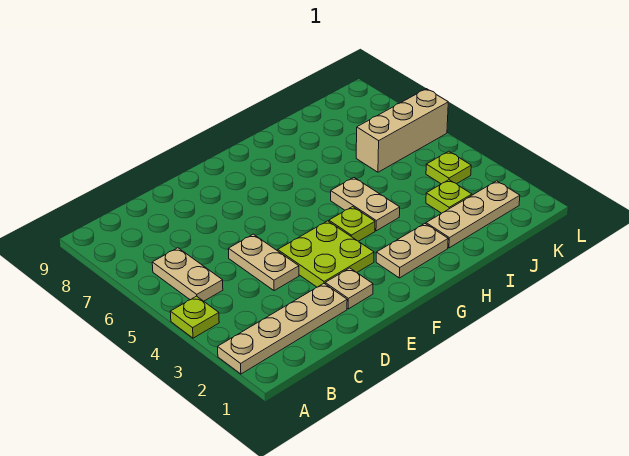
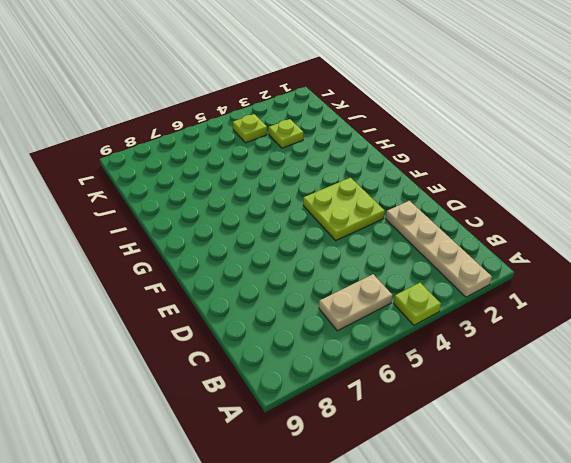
none -> tan 1x2 plate [228,234,299,291]
none -> tan 1x1 plate [325,268,373,309]
none -> tan 1x2 plate [376,224,448,278]

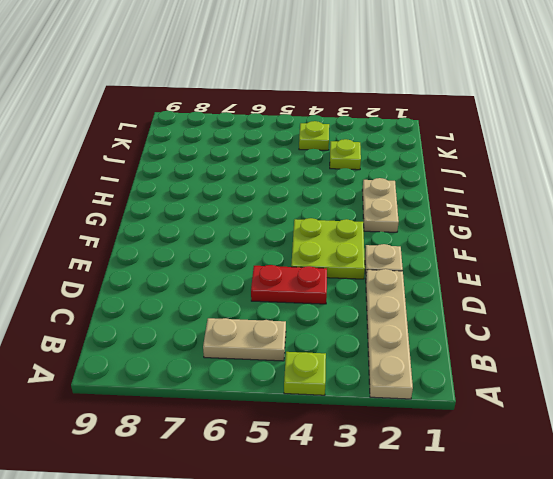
red 1x2 plate [251,265,327,304] -> tan 1x2 plate [228,234,299,291]
none -> lime 1x1 plate [329,207,375,241]
none -> tan 1x2 plate [331,178,400,231]
none -> tan 1x3 plate [426,181,520,248]

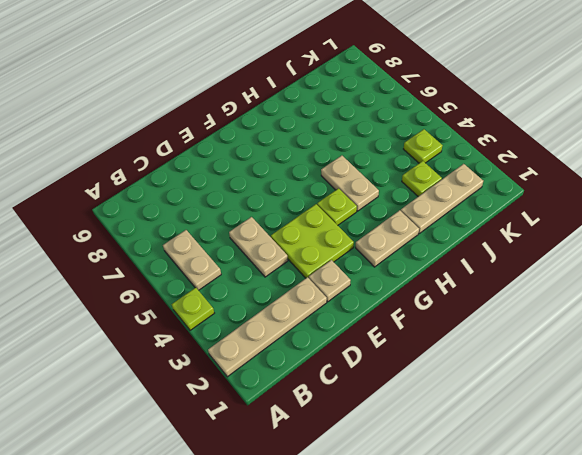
none -> tan 1x3 brick [356,89,448,172]

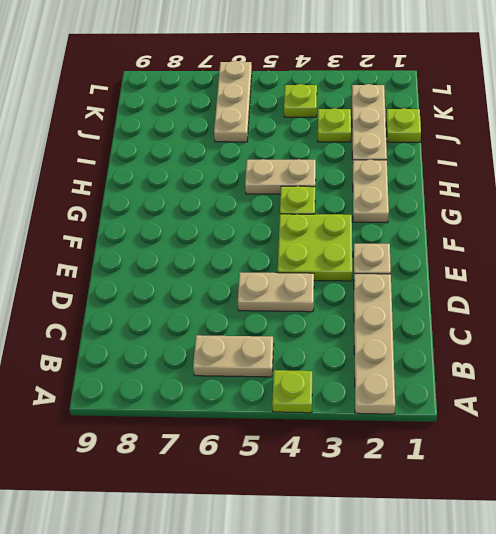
lime 1x1 plate [386,108,421,142] -> none
tan 1x3 plate [214,61,252,142] -> tan 1x3 brick [356,89,448,172]

